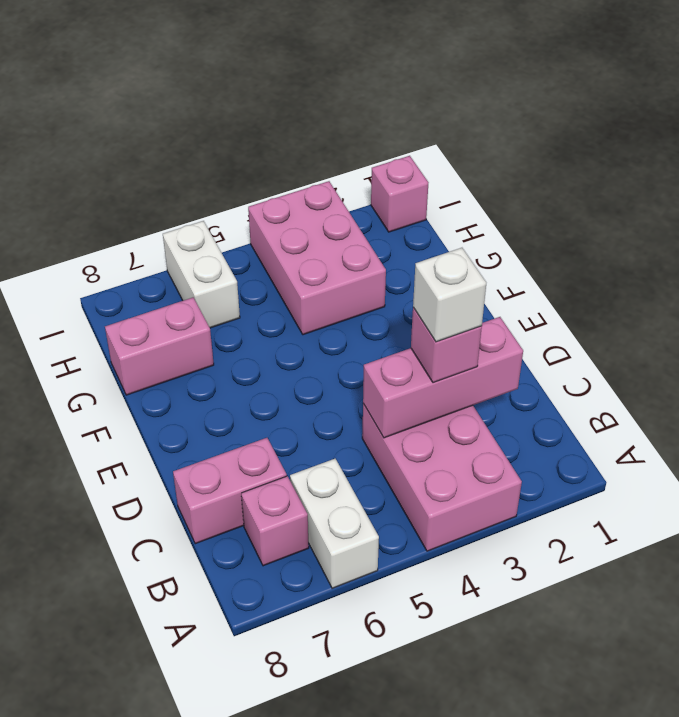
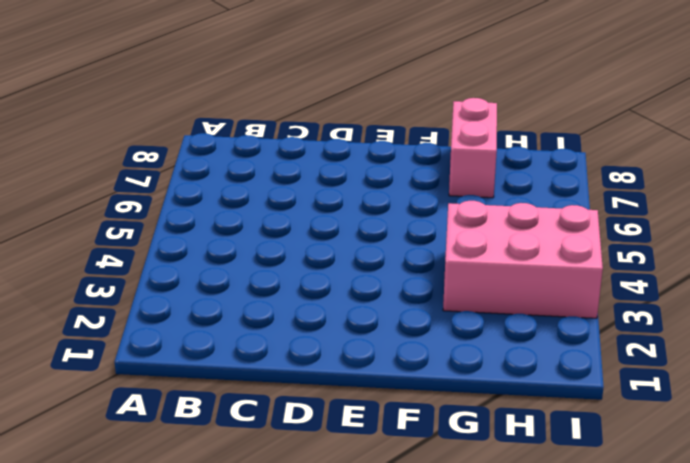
none -> pink 2x3 brick [362,404,522,551]
none -> white 1x2 brick [290,459,379,588]

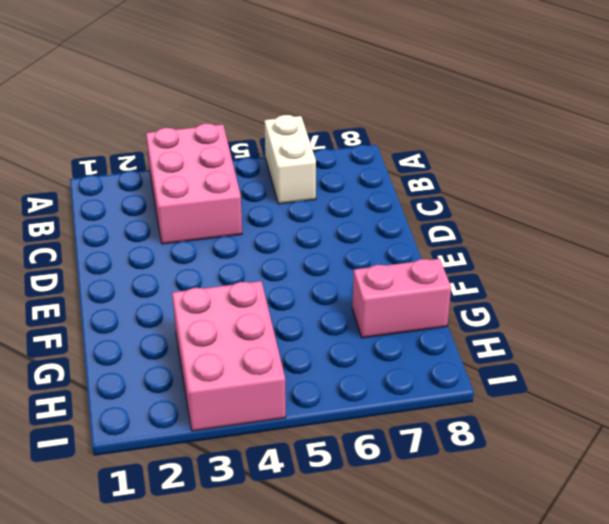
none -> pink 1x1 brick [241,476,309,566]
none -> pink 1x2 brick [173,438,287,544]

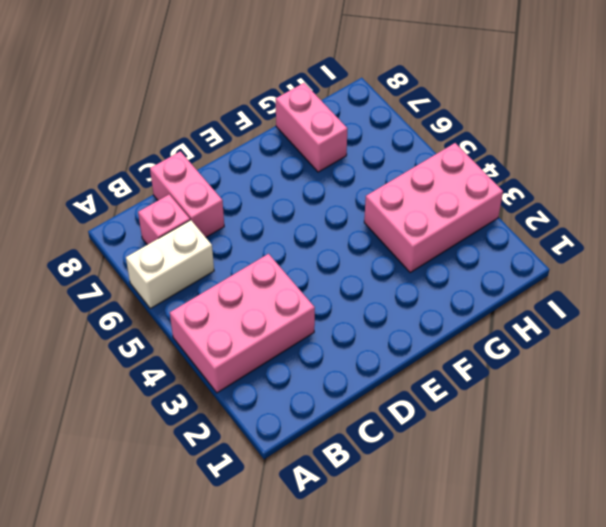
none -> white 1x2 brick [163,221,240,328]
none -> pink 1x1 brick [371,156,428,232]

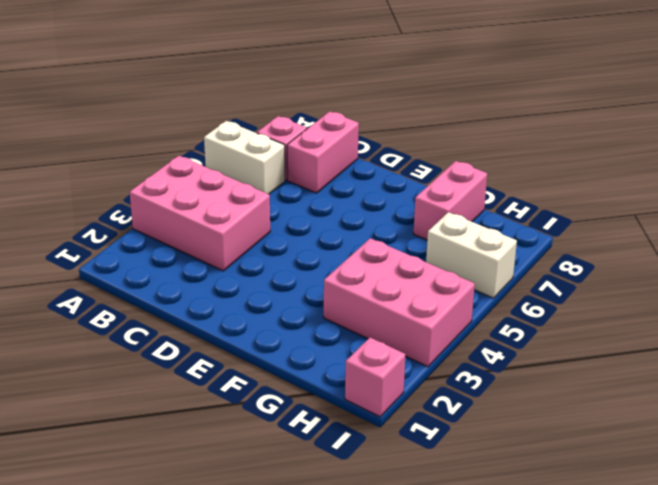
none -> pink 1x3 brick [363,317,523,438]
none -> pink 1x1 brick [411,307,482,383]

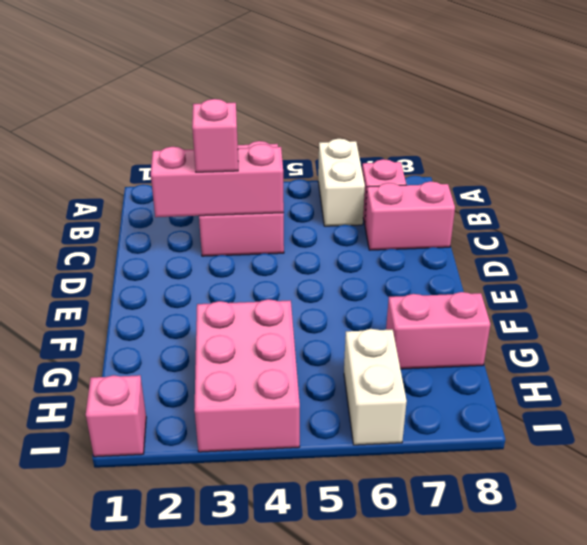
none -> white 1x1 brick [413,248,486,342]

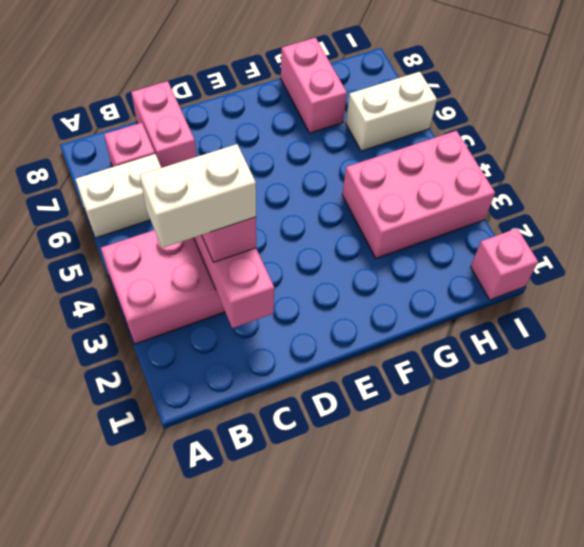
white 1x2 brick [140,144,256,248] -> white 1x1 brick [413,248,486,342]

